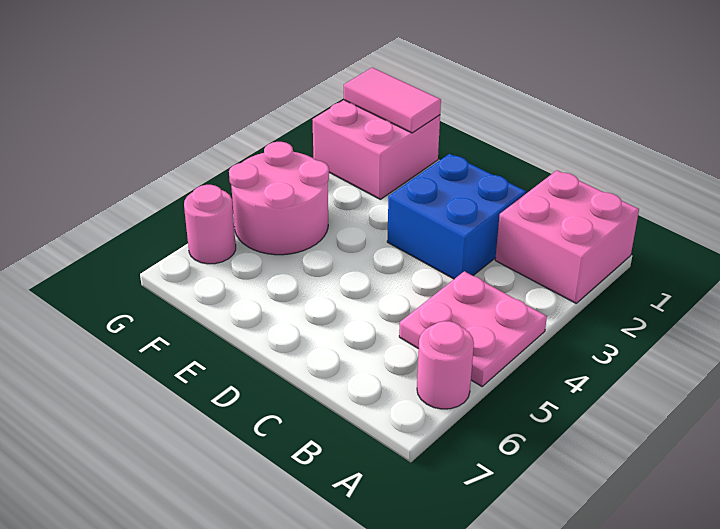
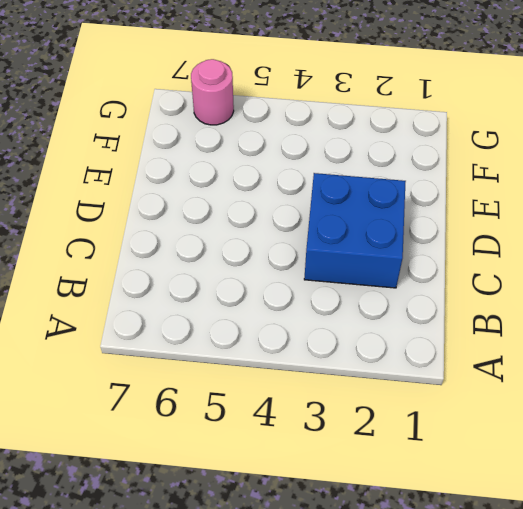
none -> pink 2x2 brick [495,170,639,303]
none -> pink 2x2 plate [399,271,547,386]

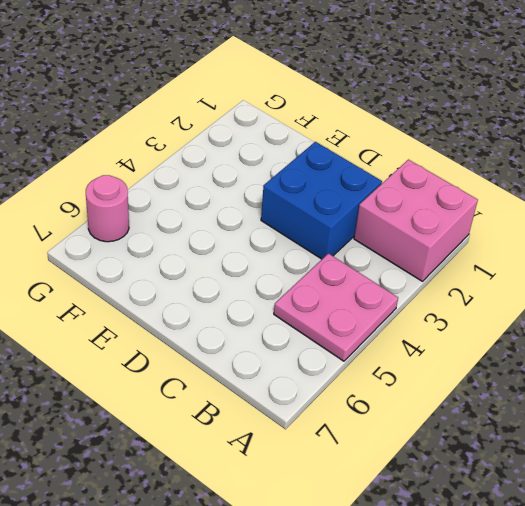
none -> pink 1x1 round brick [417,321,474,409]
none -> pink 2x2 brick [312,100,440,199]

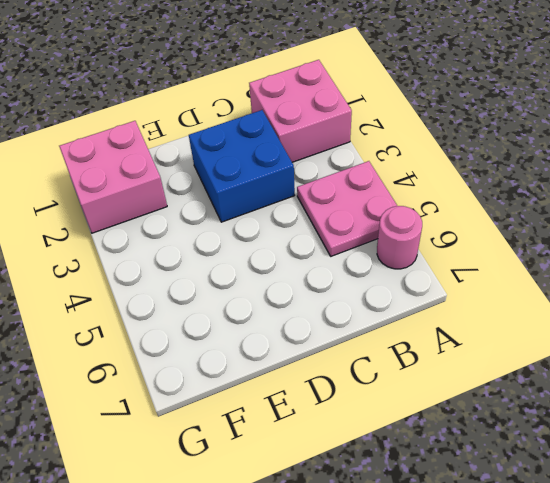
none -> pink 2x2 round brick [229,142,329,255]
none -> pink 1x1 round brick [184,185,236,264]

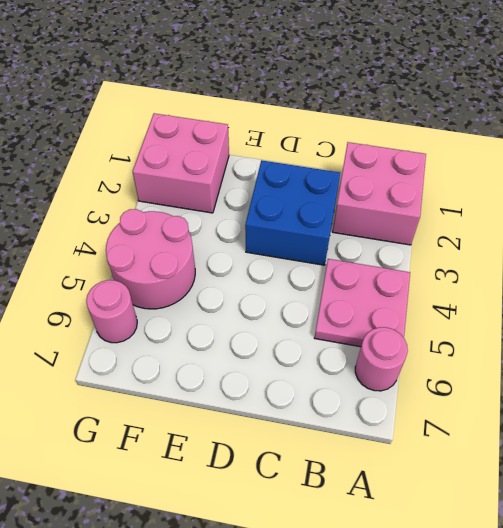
none -> pink 1x2 tile [344,67,441,133]

